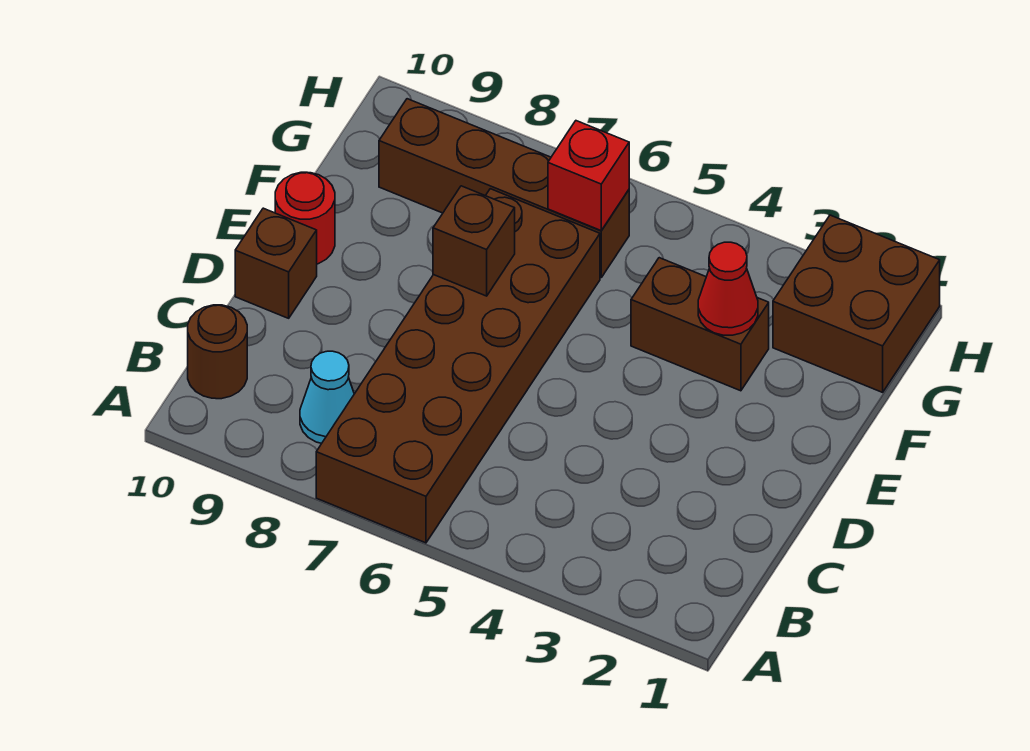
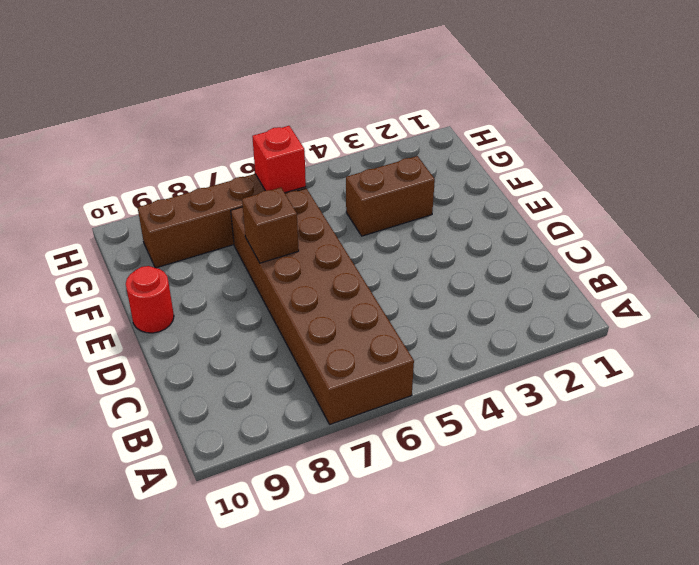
none -> cyan 1x1 cone [300,351,354,443]
none -> brown 1x1 round brick [188,305,247,399]

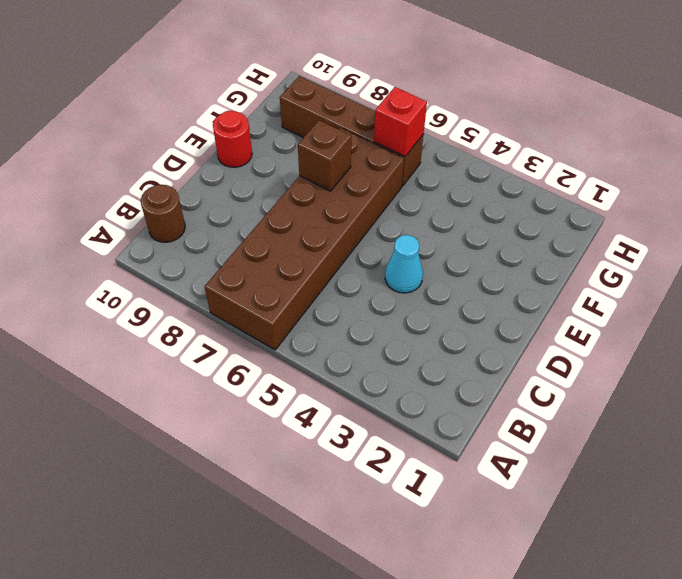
cyan 1x1 cone [385,235,423,293] -> cyan 1x1 cone moved to [300,351,354,443]
none -> brown 1x1 brick [235,208,317,318]
none -> brown 1x2 brick [631,258,769,391]

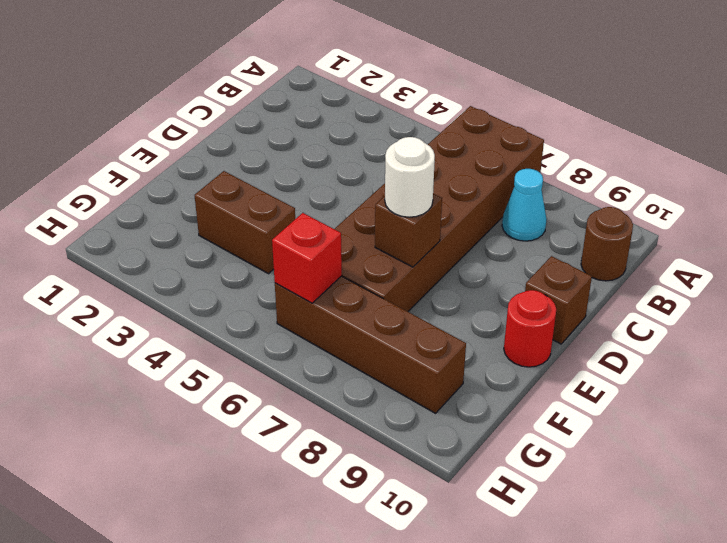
white 1x1 round brick [385,137,435,217] -> none
none -> brown 2x2 brick [773,215,940,392]
none -> red 1x1 cone [698,242,758,335]

